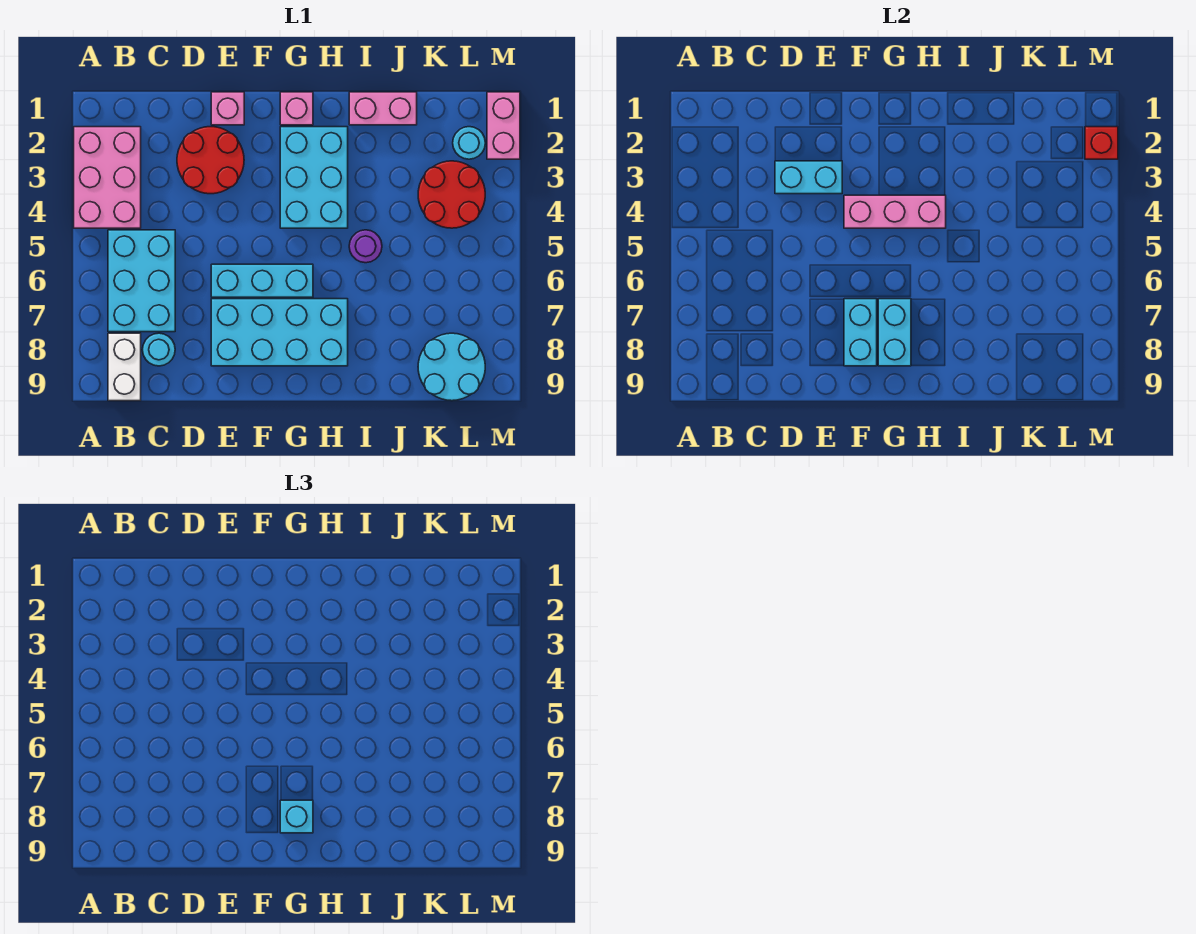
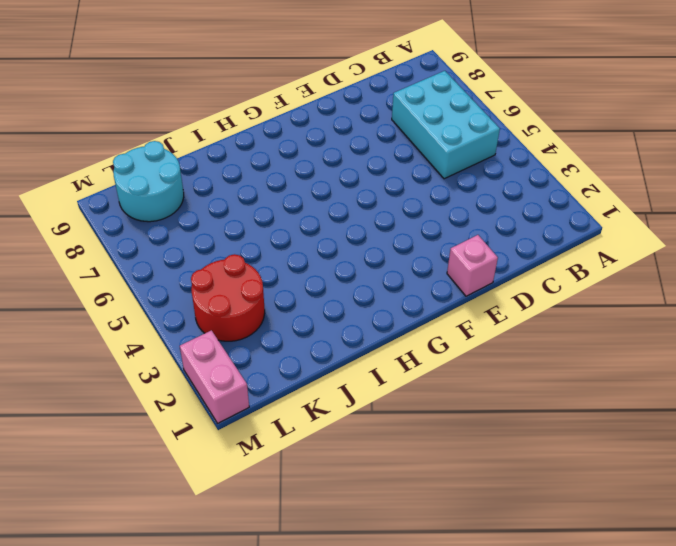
none -> pink 2x3 brick [74,127,141,228]
none -> white 1x2 brick [108,333,141,401]
none -> cyan 1x1 round brick [142,333,175,366]

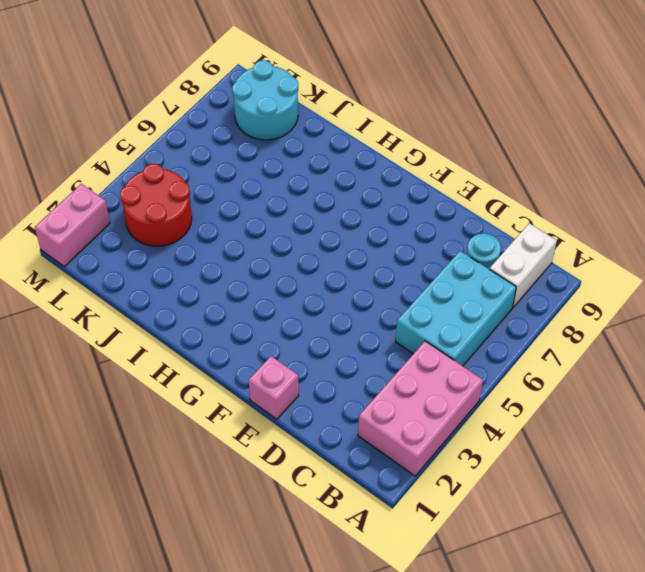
none -> red 2x2 round brick [177,127,244,194]
none -> cyan 1x3 brick [211,264,313,297]
none -> cyan 2x4 brick [211,299,348,366]

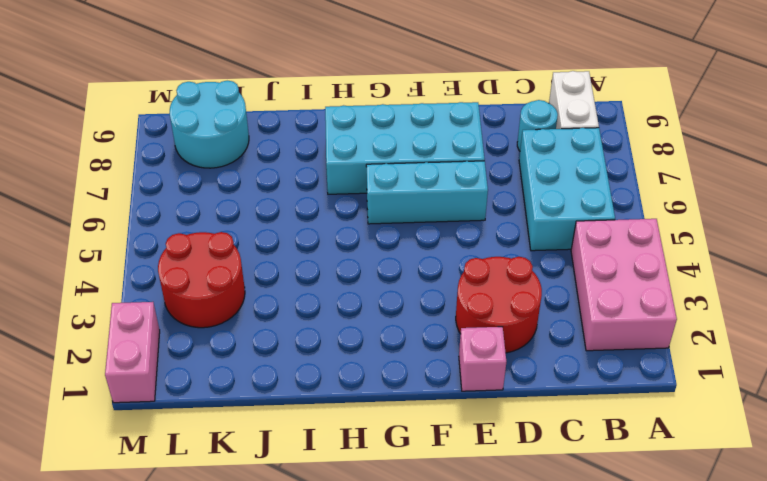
none -> pink 1x1 brick [280,92,313,125]
none -> cyan 2x3 brick [280,127,348,228]
none -> pink 1x2 brick [349,92,417,125]

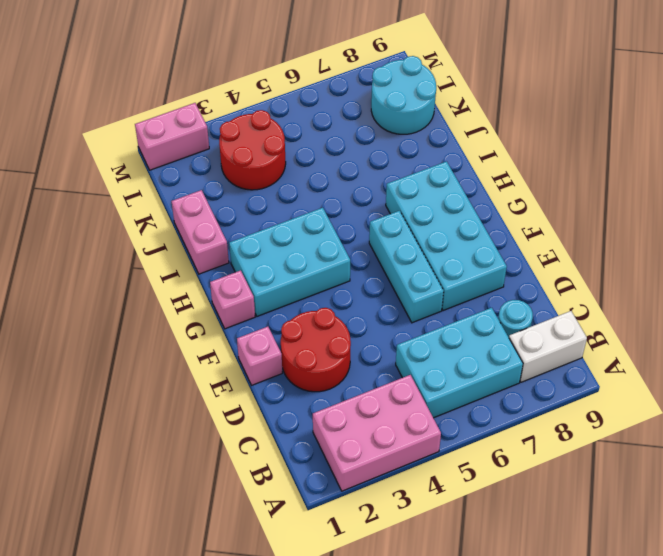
none -> purple 1x1 round brick [349,230,382,263]
none -> cyan 1x1 round brick [453,127,485,159]
none -> cyan 1x2 brick [775,161,842,194]

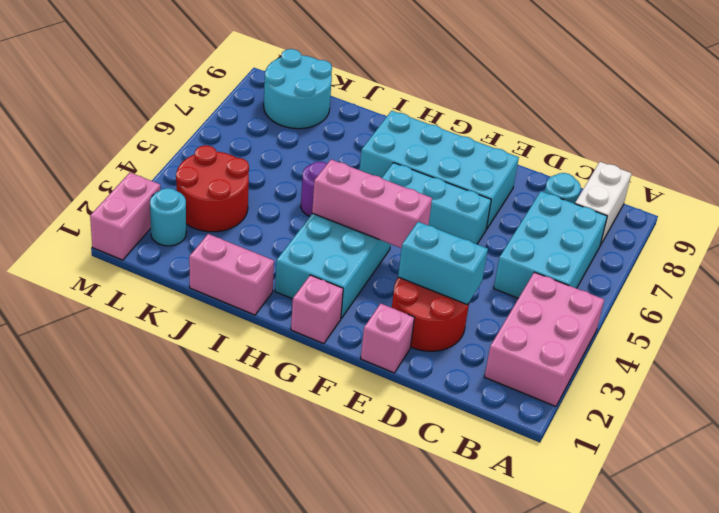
none -> cyan 1x2 brick [844,299,877,366]
none -> cyan 1x2 brick [878,299,911,366]
none -> red 1x1 brick [1085,127,1118,159]

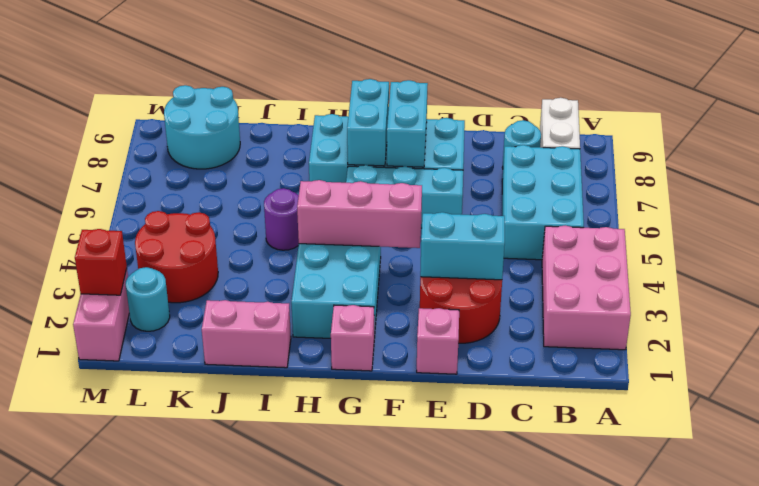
none -> cyan 1x1 brick [280,800,313,833]

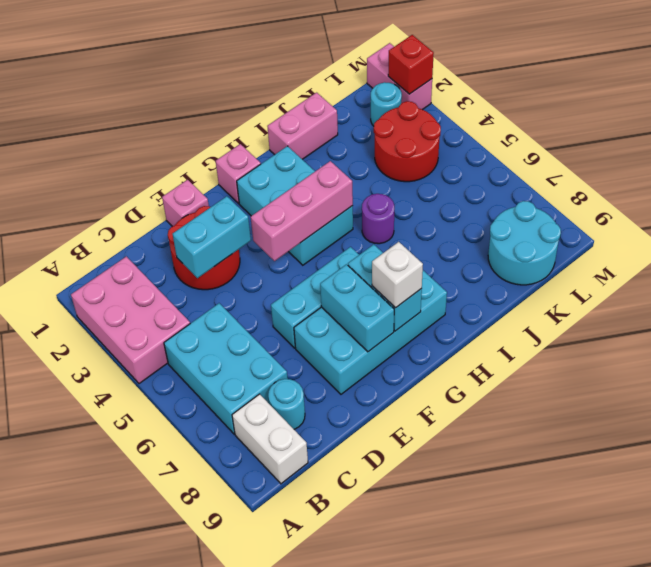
white 1x1 brick [372,242,423,308] -> cyan 1x1 brick [280,800,313,833]

